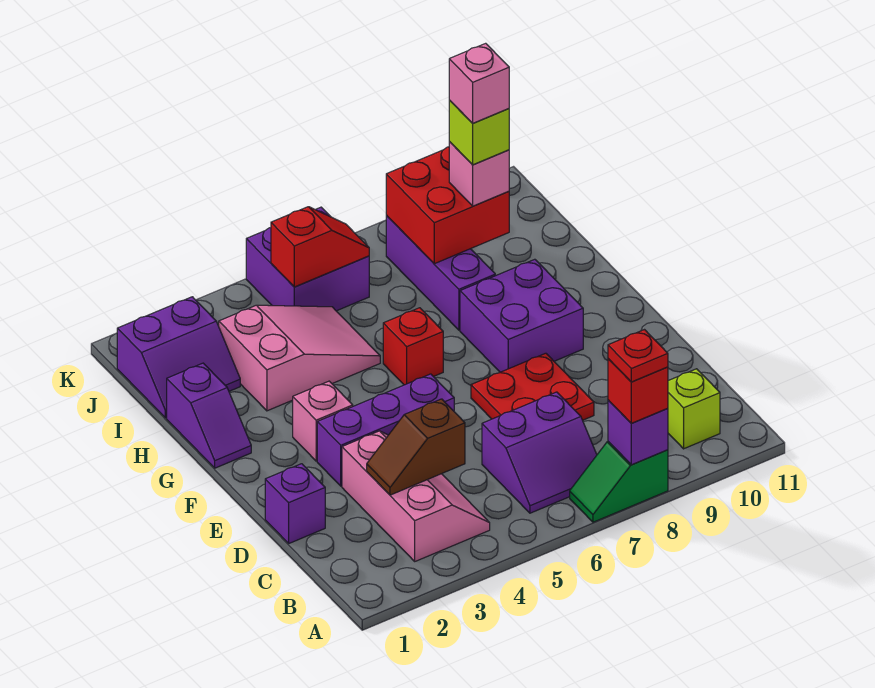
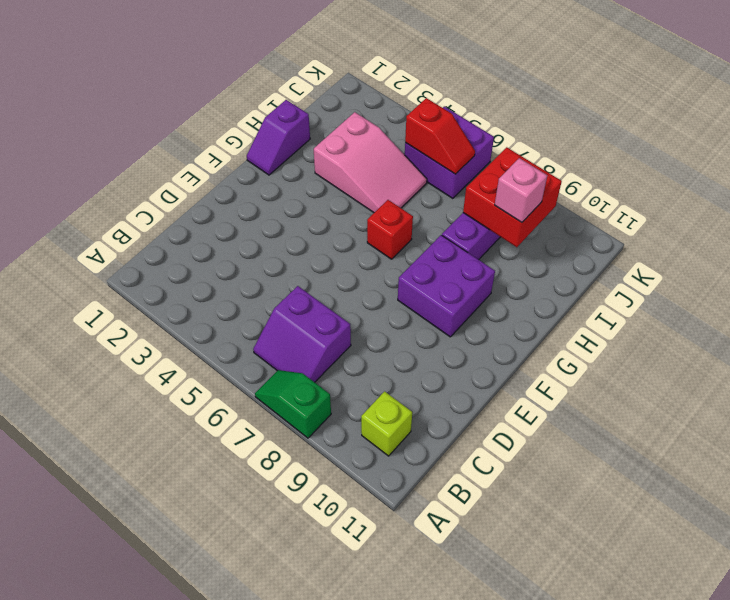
none -> pink 2x3 slope [342,431,490,561]
none -> purple 1x1 brick [265,464,325,543]
none -> red 2x2 plate [471,353,594,420]

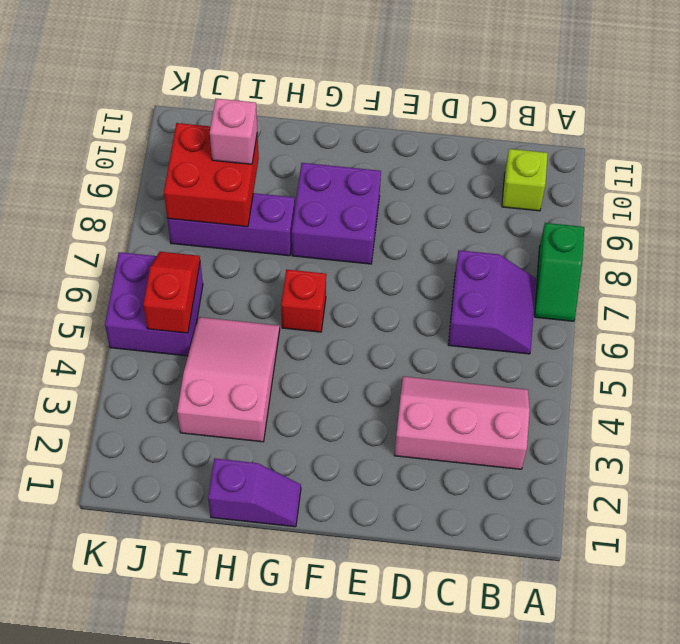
none -> purple 1x1 brick [265,464,325,543]
none -> red 2x2 plate [471,353,594,420]
none -> purple 1x3 brick [317,374,454,486]

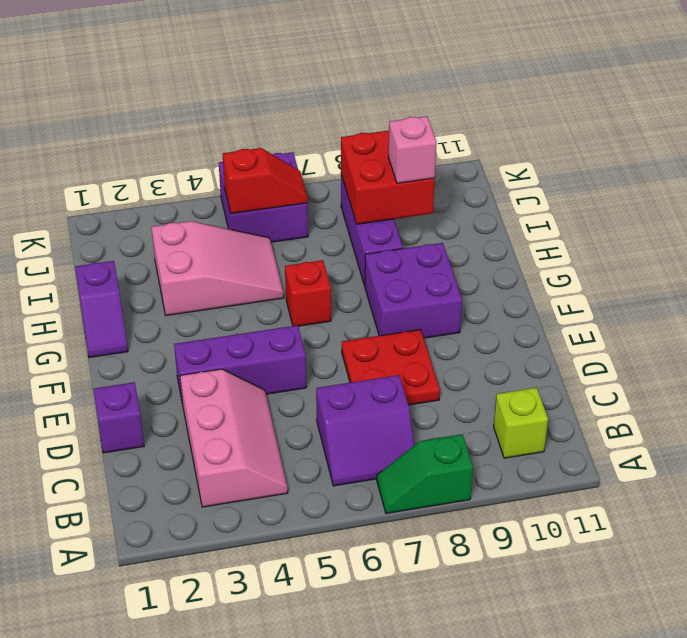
none -> pink 1x1 brick [293,381,353,461]
none -> purple 2x2 slope [117,297,240,418]
none -> purple 1x1 brick [608,400,668,465]

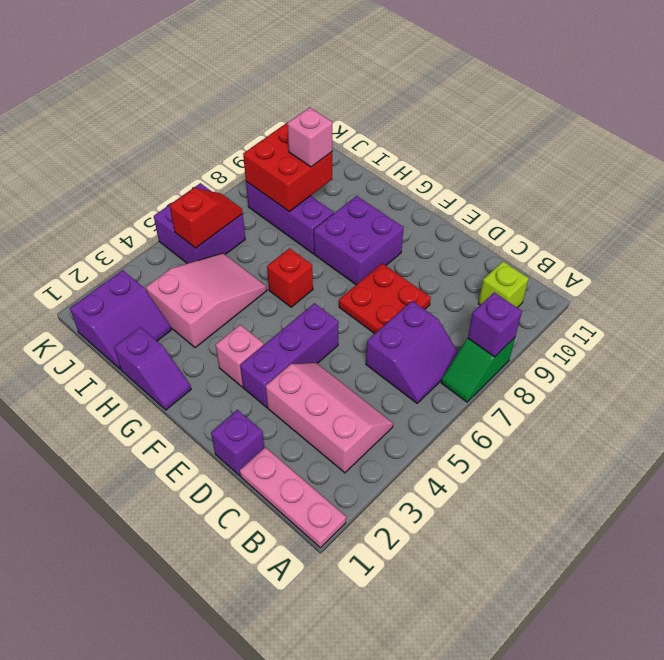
pink 1x3 plate [240,447,346,548] -> none
none -> brown 1x2 slope [367,399,465,495]
none -> red 1x1 brick [608,359,668,423]
none -> red 1x1 plate [608,330,668,382]

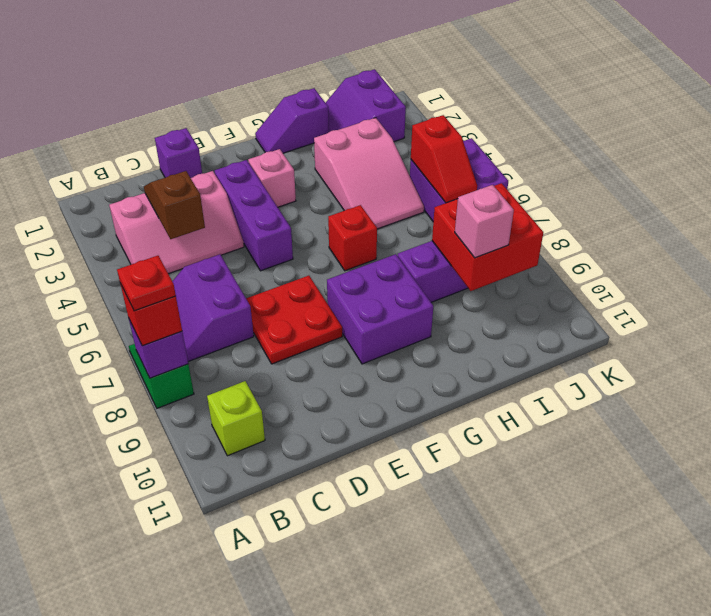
none -> lime 1x1 brick [449,100,509,165]
none -> pink 1x1 brick [449,43,509,123]

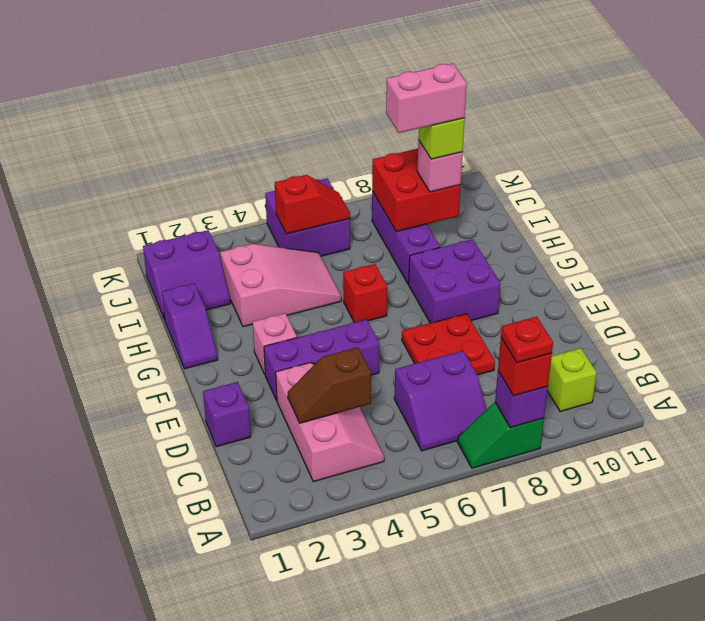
pink 1x2 brick [386,63,467,133] -> pink 1x1 brick [449,43,509,123]

